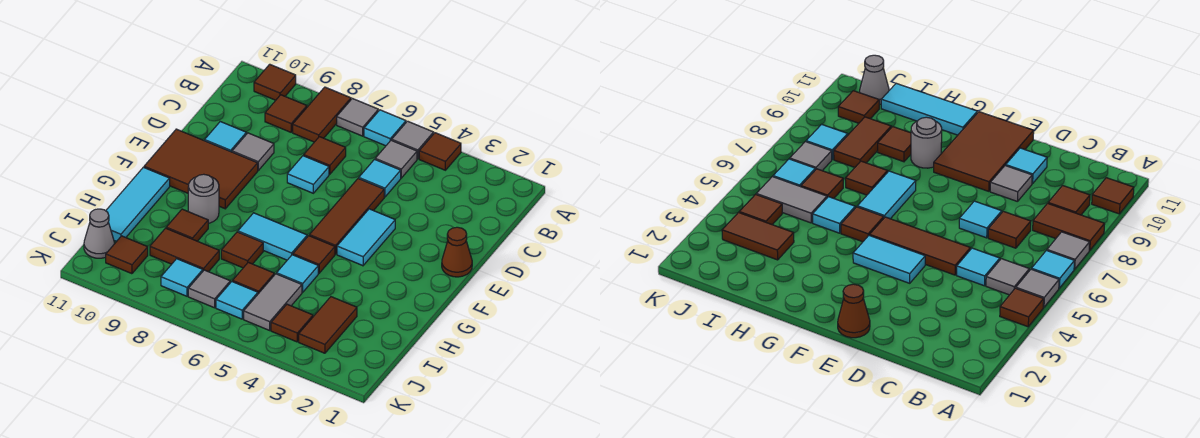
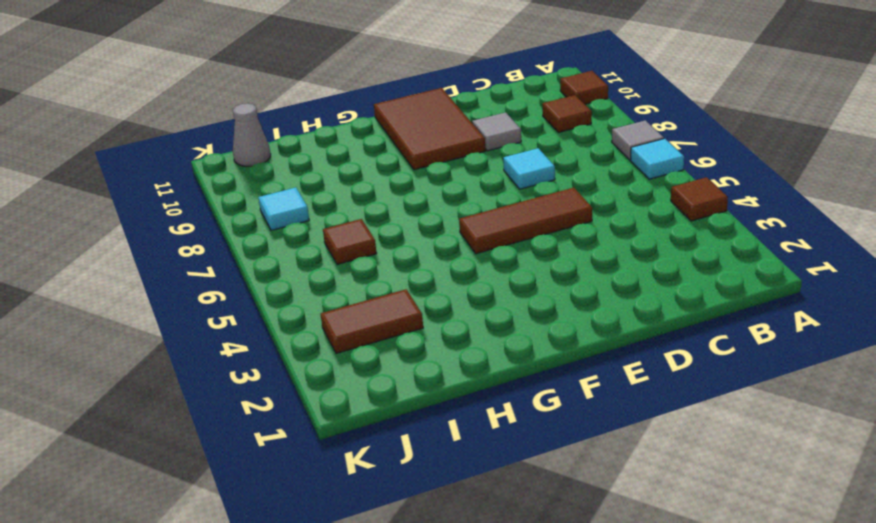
none -> grey 1x1 tile [392,121,434,159]
none -> brown 1x2 tile [293,87,351,142]
none -> grey 1x1 tile [375,140,417,178]
none -> cyan 1x1 tile [359,159,401,197]

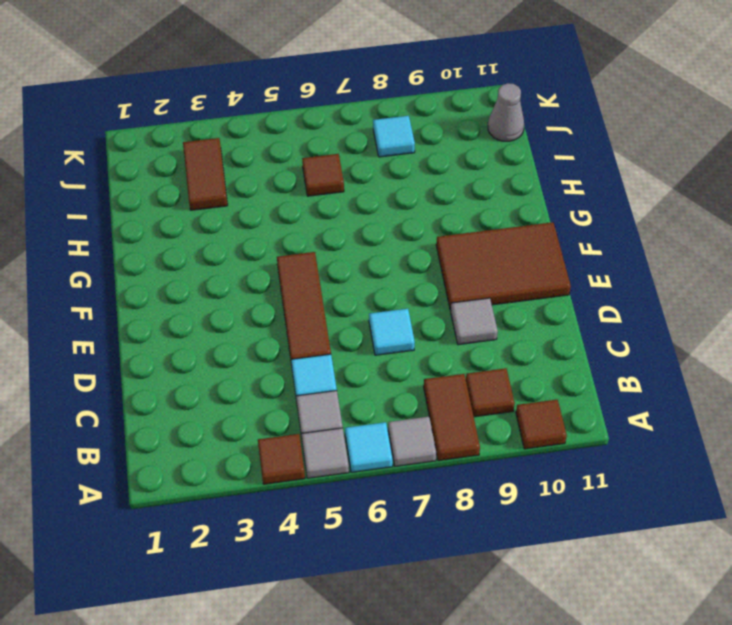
none -> brown 1x1 tile [304,137,346,174]
none -> cyan 1x1 tile [205,122,246,152]
none -> brown 1x1 cone [442,227,472,277]
none -> cyan 1x2 tile [337,209,395,266]

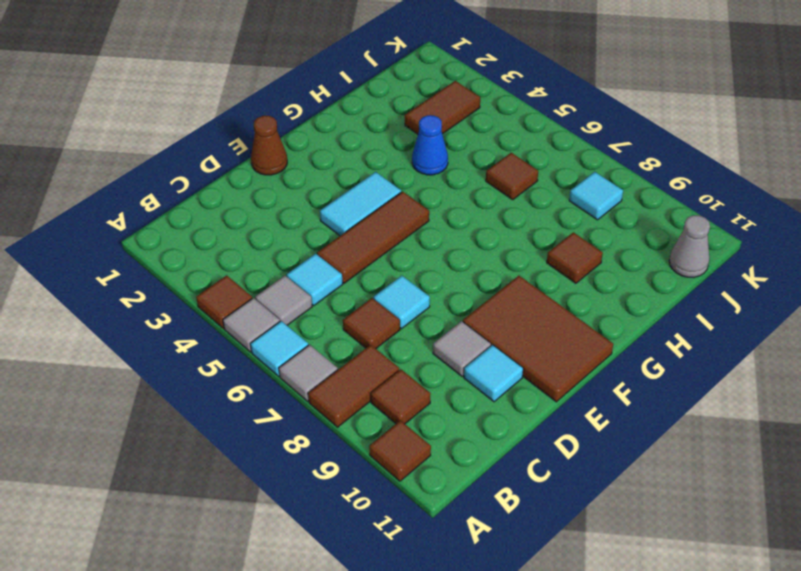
blue 1x1 cone [412,115,448,175] -> none
none -> brown 1x1 tile [293,236,335,273]
none -> cyan 1x2 tile [238,213,307,260]
none -> grey 1x1 round brick [188,174,219,223]
none -> cyan 1x3 tile [106,167,170,242]

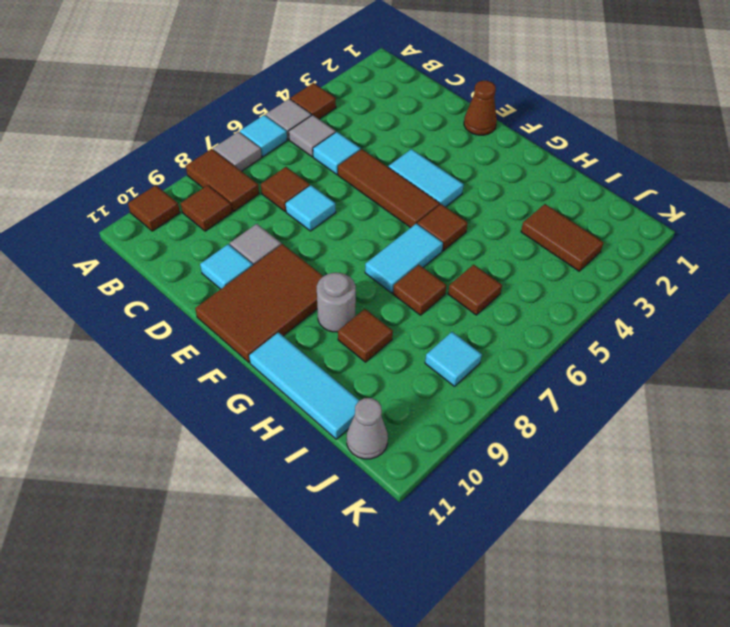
none -> cyan 1x1 tile [277,255,318,292]
none -> grey 1x2 tile [244,274,302,330]
none -> brown 1x2 tile [150,228,219,272]
none -> brown 1x1 tile [271,304,313,342]

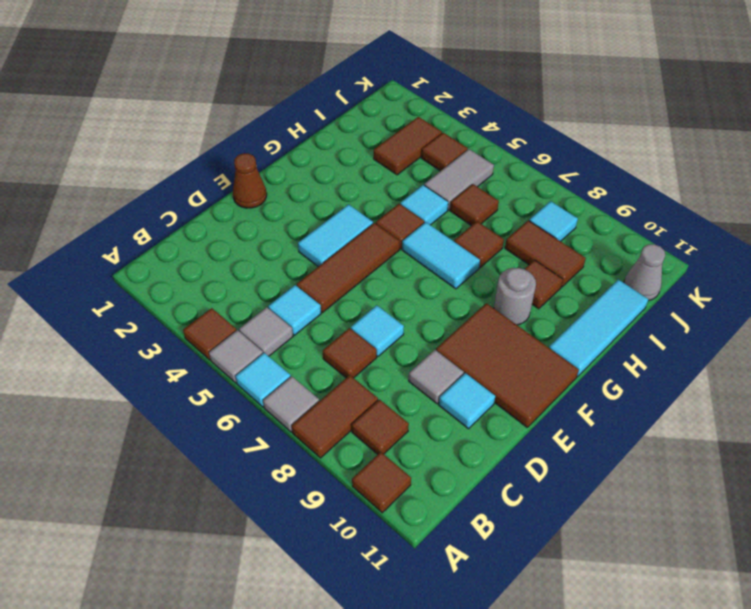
none -> cyan 1x1 tile [216,282,258,319]
none -> grey 1x1 tile [188,270,230,308]
none -> brown 1x1 tile [106,236,148,274]

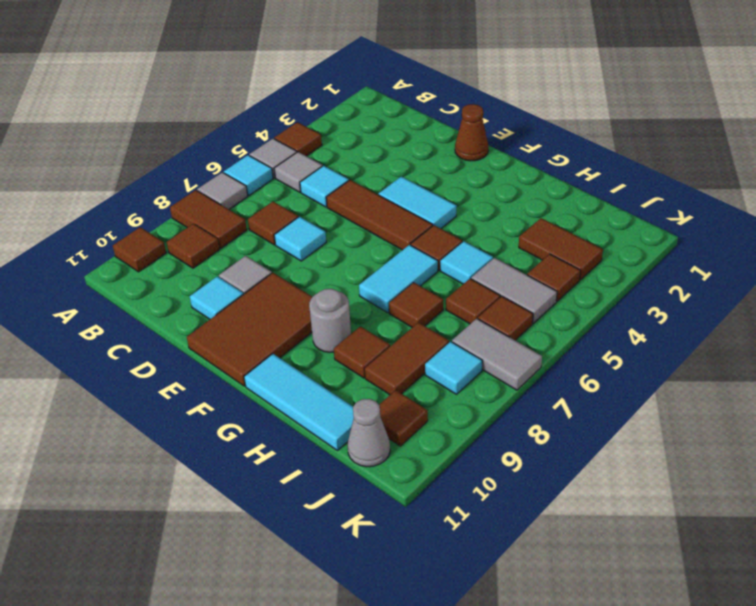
brown 1x1 tile [478,296,533,340] -> cyan 1x1 tile [216,282,258,319]
grey 1x2 tile [452,319,542,390] -> grey 1x1 tile [188,270,230,308]

